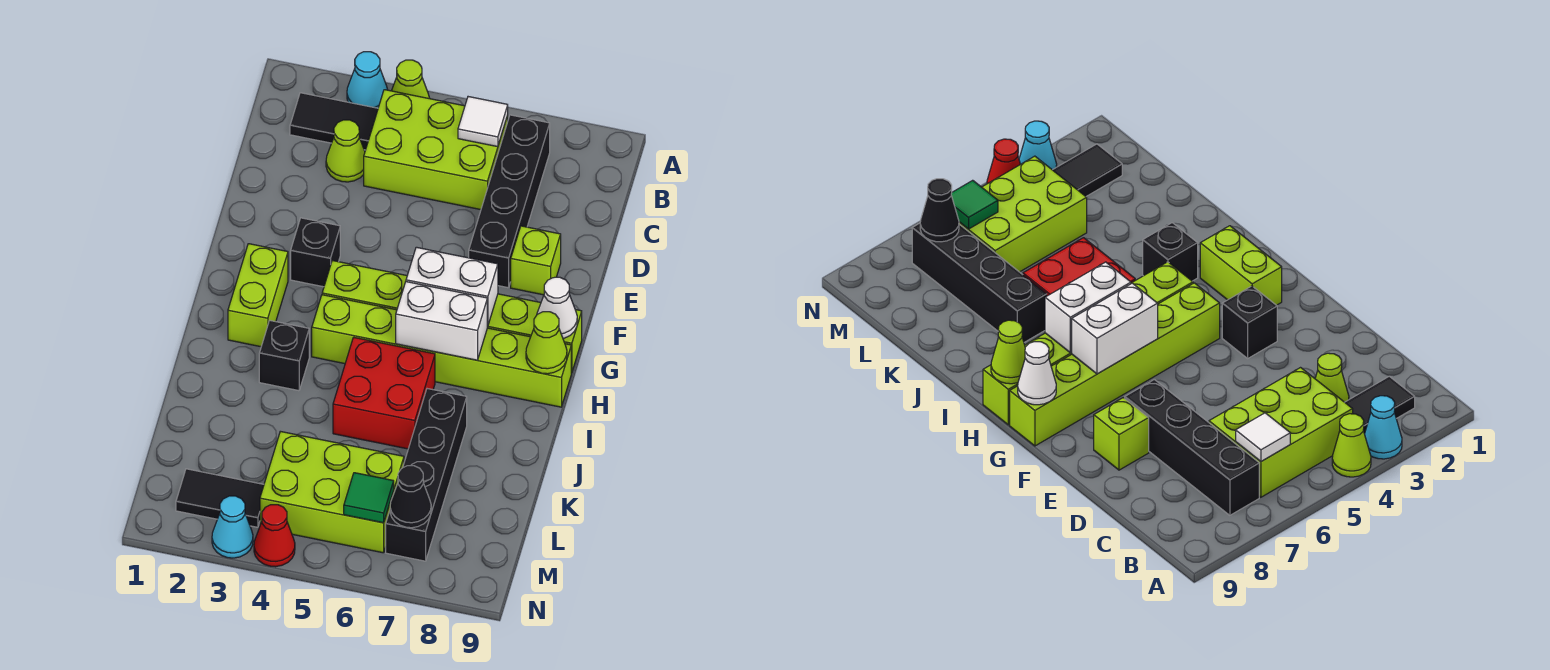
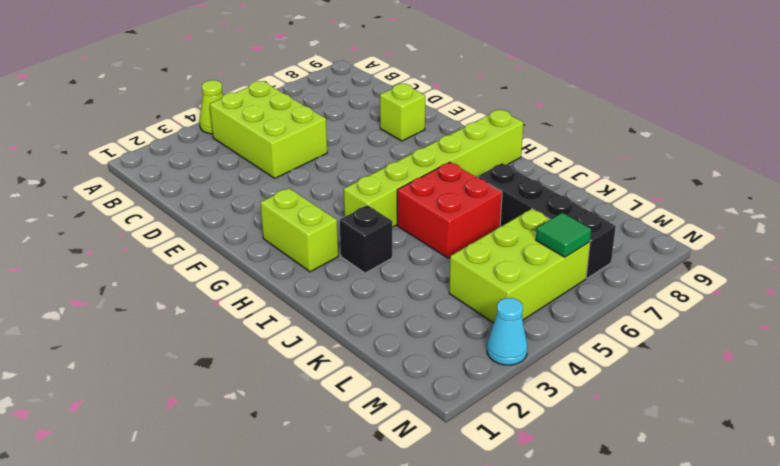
lime 2x3 brick [210,81,327,178] -> lime 2x3 brick turned to [364,90,508,210]
none -> cyan 1x1 cone [347,52,388,108]
none -> black 1x2 tile [290,93,378,150]
none -> black 1x4 brick [469,115,550,288]

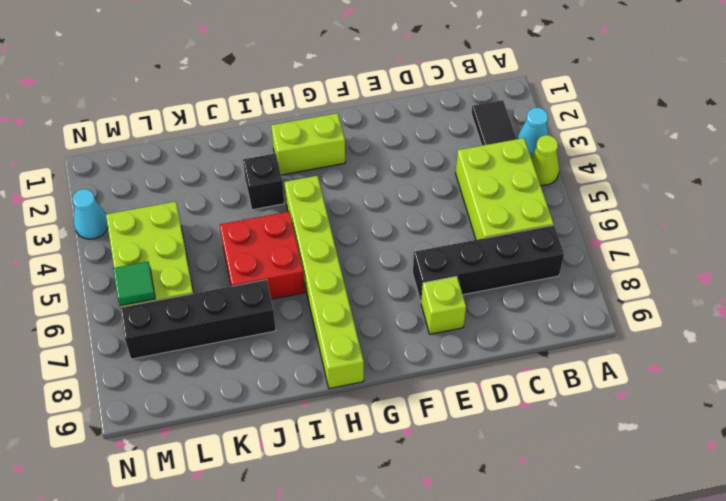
none -> lime 1x1 cone [326,120,365,182]
none -> black 1x1 brick [291,218,340,287]
none -> lime 1x6 brick [322,261,582,373]

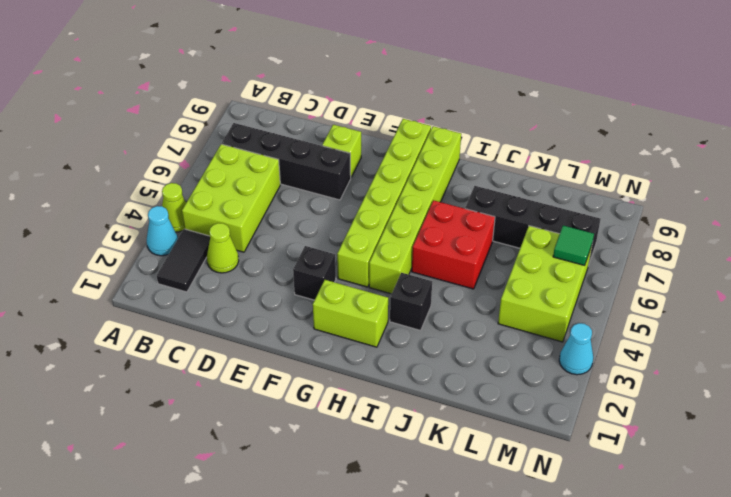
none -> black 1x2 tile [176,469,264,527]
none -> red 1x1 cone [254,505,295,567]
none -> white 1x1 tile [458,97,508,147]

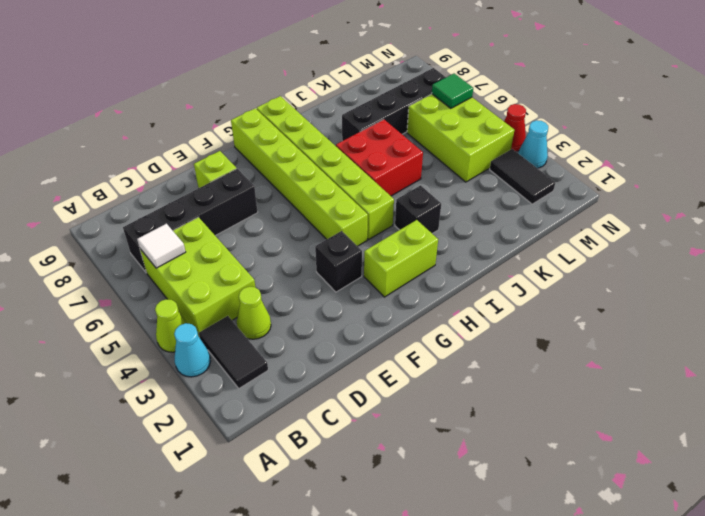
none -> white 1x2 brick [406,247,498,326]
none -> white 1x1 cone [537,277,577,338]
none -> white 1x2 brick [396,282,487,360]

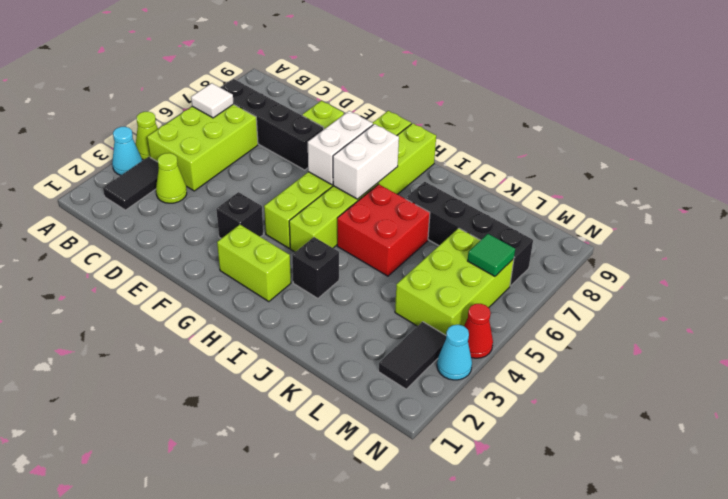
none -> white 1x1 cone [537,277,577,338]
none -> lime 1x1 cone [526,312,567,374]
none -> black 1x1 cone [390,466,431,528]

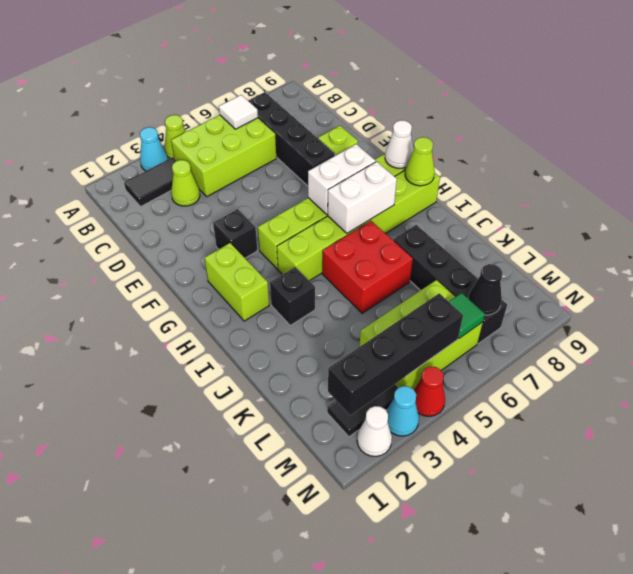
black 1x4 brick [328,293,463,415] -> none
white 1x1 cone [357,406,392,456] -> none

